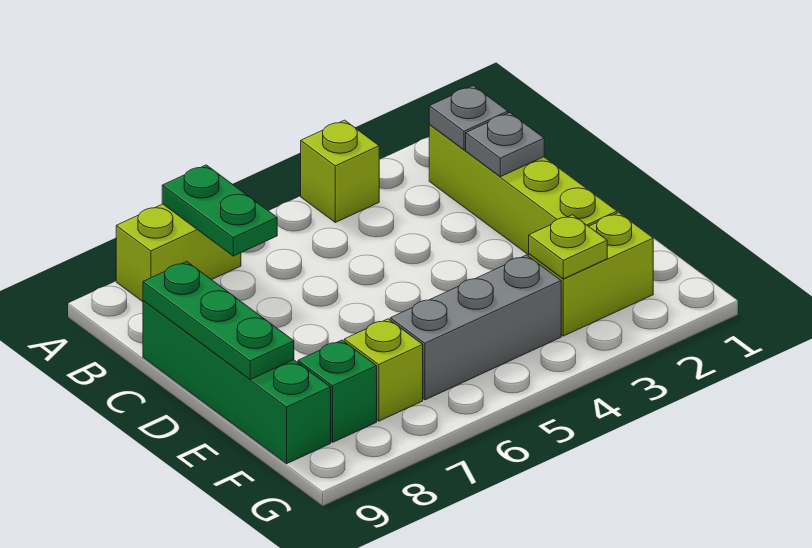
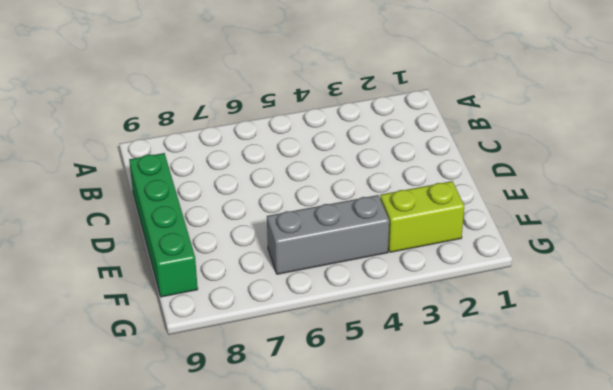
none -> lime 1x1 brick [301,120,379,222]
none -> lime 1x2 brick [116,204,241,302]
none -> lime 1x4 brick [429,125,617,255]

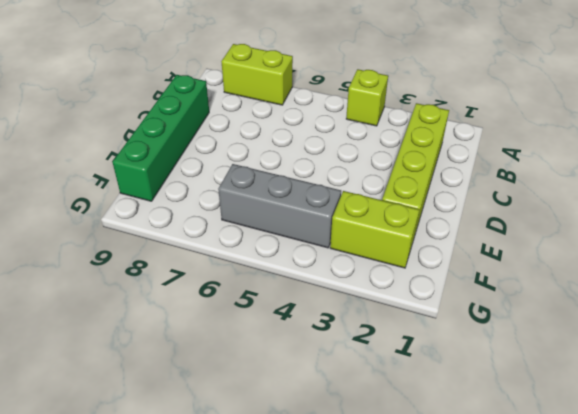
none -> lime 1x1 brick [344,319,423,421]
none -> green 1x1 brick [298,340,377,442]
none -> green 1x2 plate [162,165,277,256]

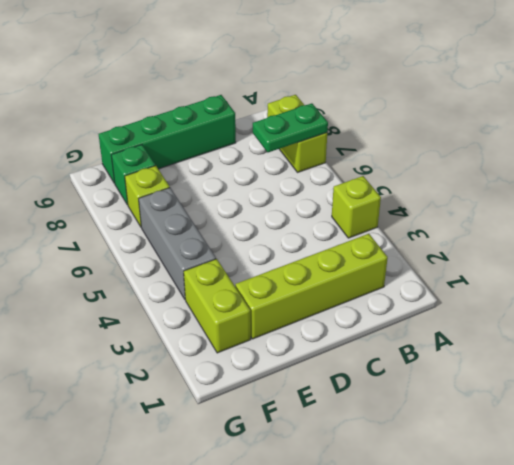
none -> grey 1x1 plate [429,86,508,150]
none -> grey 1x1 plate [466,113,544,177]
none -> green 1x3 plate [143,261,294,379]

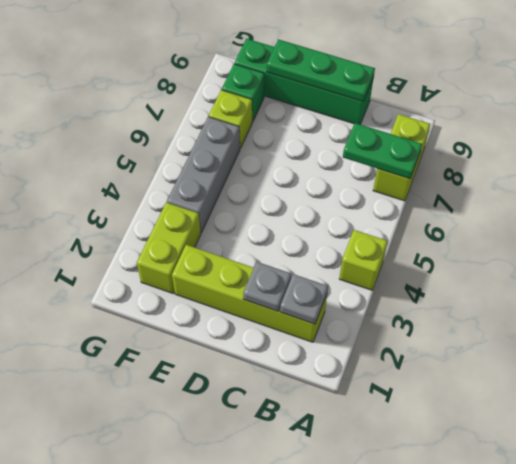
none -> lime 1x1 plate [529,215,607,279]

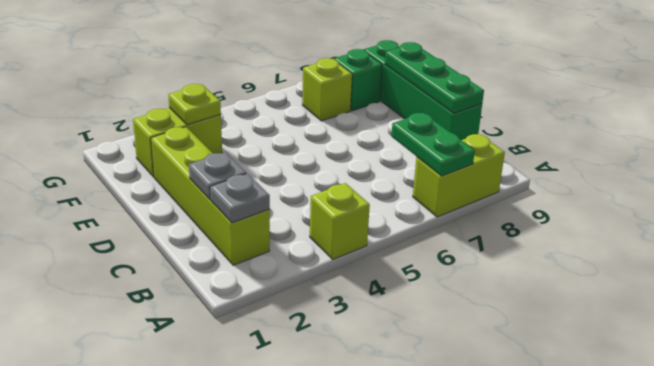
none -> grey 1x3 brick [390,255,561,400]

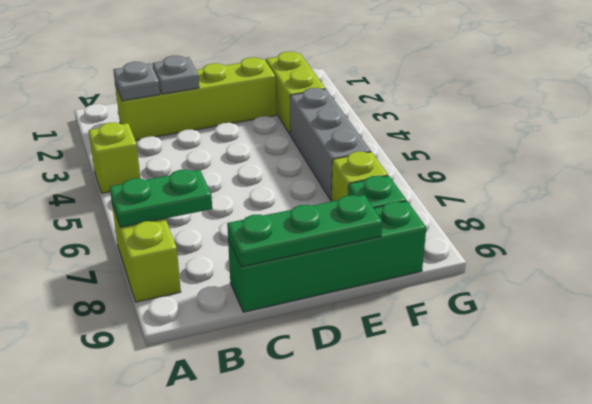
none -> lime 1x1 plate [529,215,607,279]

